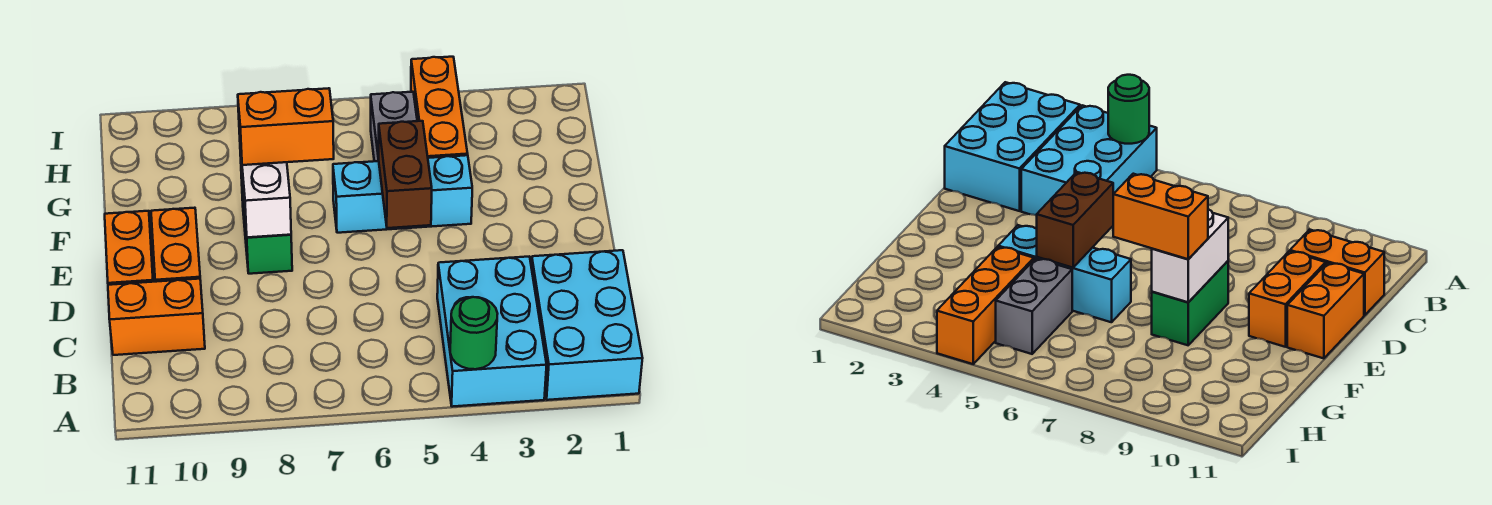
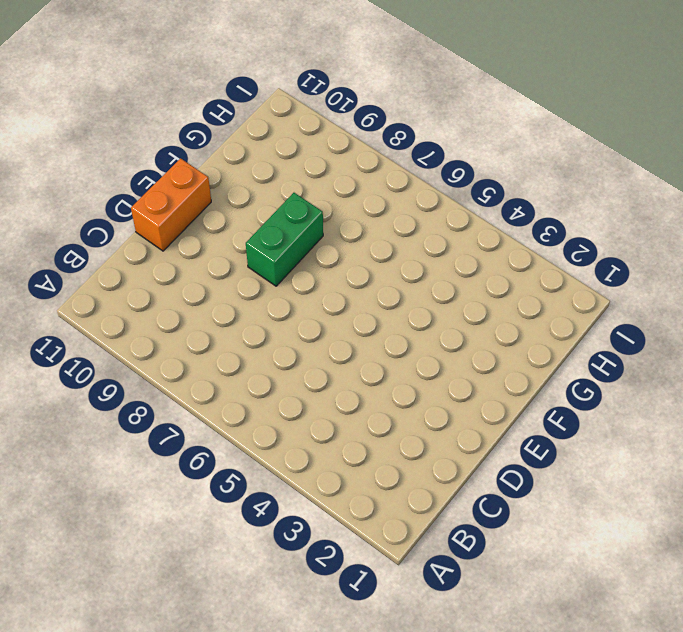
none -> cyan 2x3 brick [531,250,643,400]
none -> cyan 2x3 brick [437,257,547,407]
none -> orange 1x2 brick [108,279,205,355]

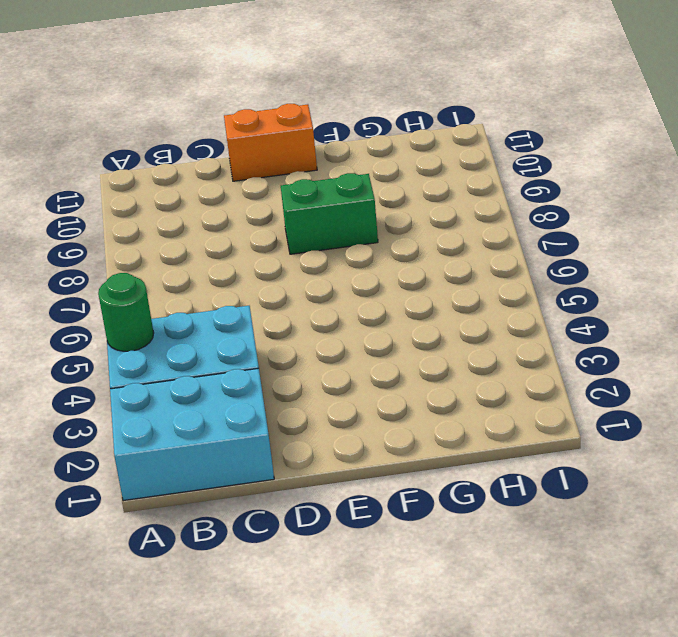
none -> orange 1x2 brick [108,279,205,355]
none -> orange 1x2 brick [151,208,200,282]
none -> cyan 1x3 brick [333,155,472,233]

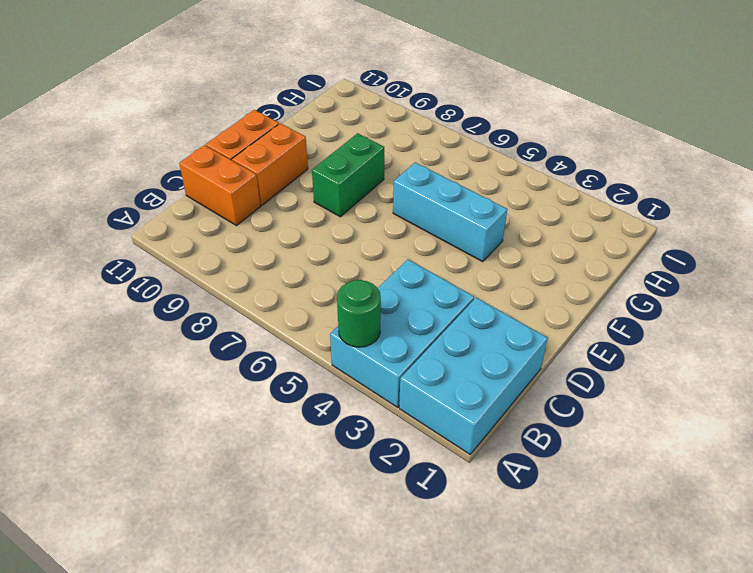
none -> orange 1x3 brick [411,57,468,158]
none -> grey 1x2 brick [371,92,417,161]
none -> brown 1x2 brick [378,121,432,228]

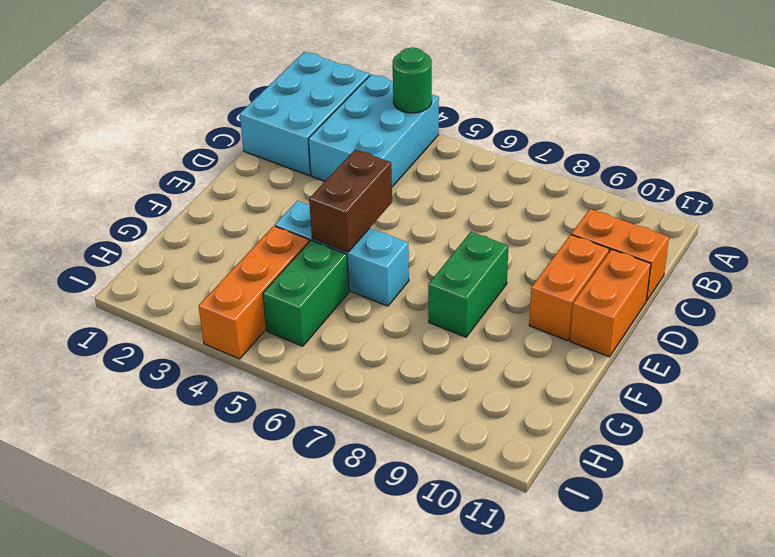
green 1x2 brick [263,240,349,346] -> grey 1x2 brick [371,92,417,161]
none -> white 1x2 brick [240,145,291,237]
none -> orange 1x2 brick [238,88,334,165]

